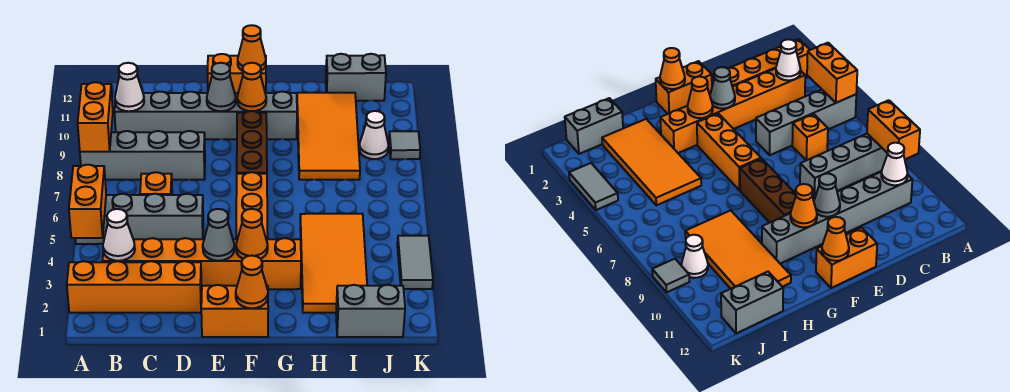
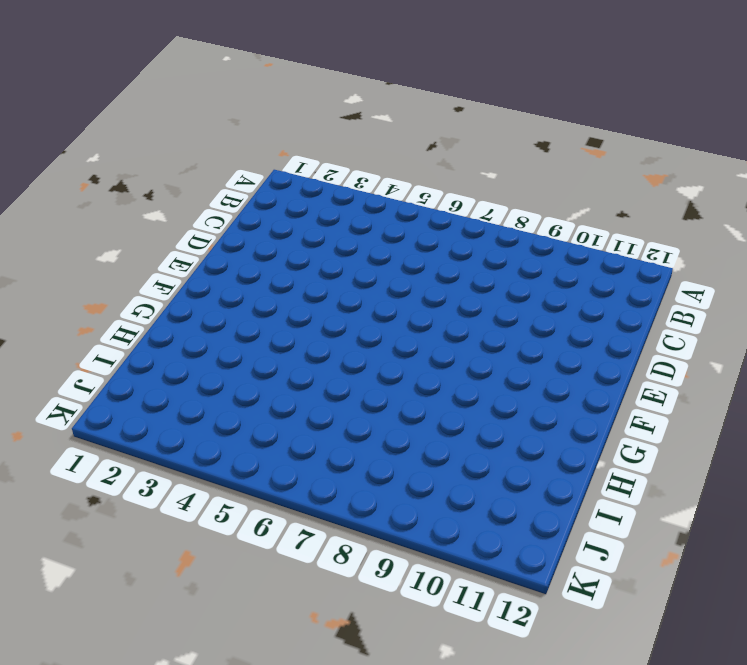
none -> orange 1x4 brick [67,261,202,313]
none -> grey 1x4 brick [75,194,203,244]
none -> grey 1x4 brick [80,131,205,180]

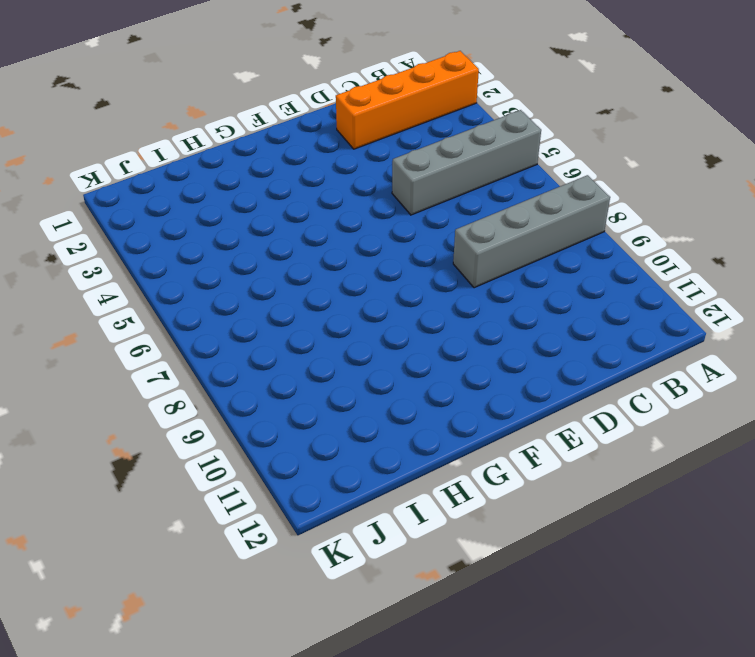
none -> orange 1x6 brick [102,238,301,289]
none -> grey 1x6 brick [114,92,297,139]
none -> orange 1x1 brick [140,172,172,195]

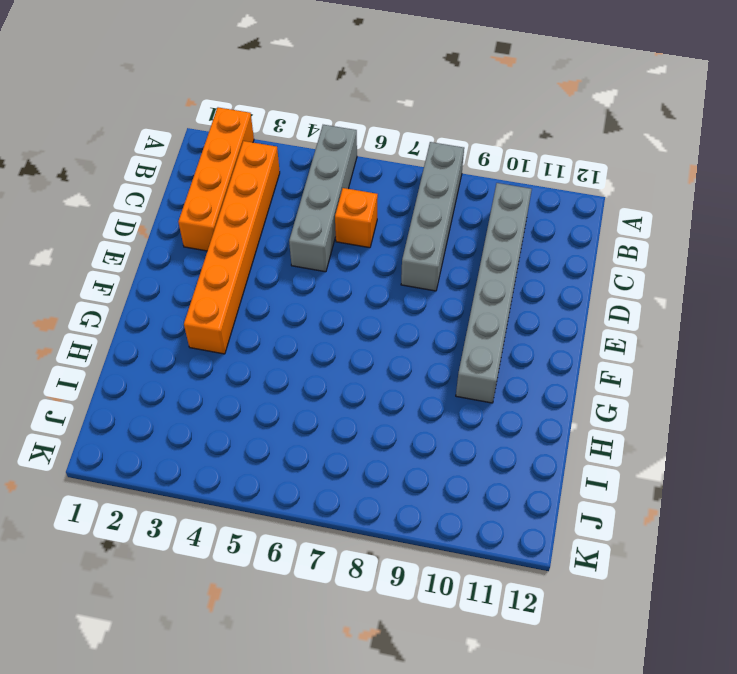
none -> orange 1x2 brick [201,285,268,337]
none -> orange 1x2 brick [208,54,266,93]
none -> orange 1x3 brick [236,172,268,239]

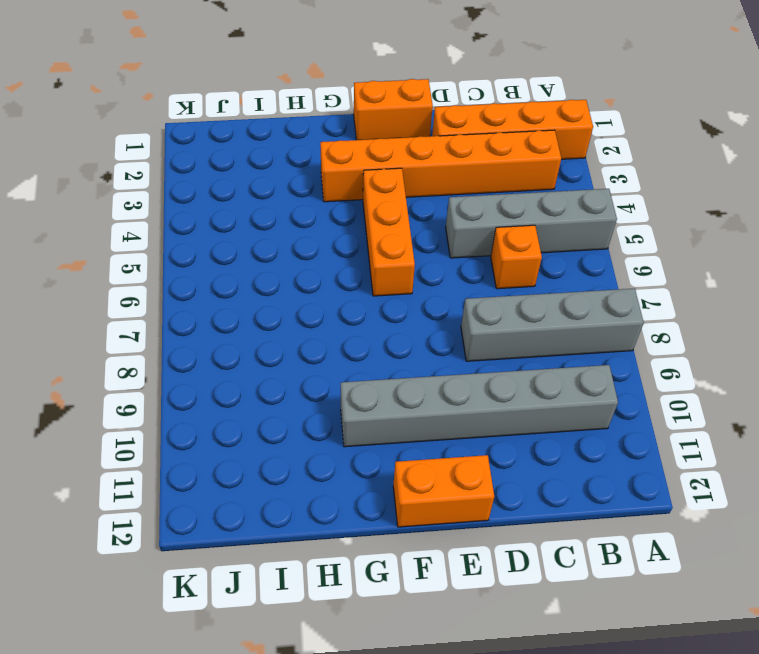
none -> brown 1x3 brick [237,111,267,174]
none -> orange 2x4 tile [300,214,367,313]
none -> orange 2x4 tile [297,93,360,180]

